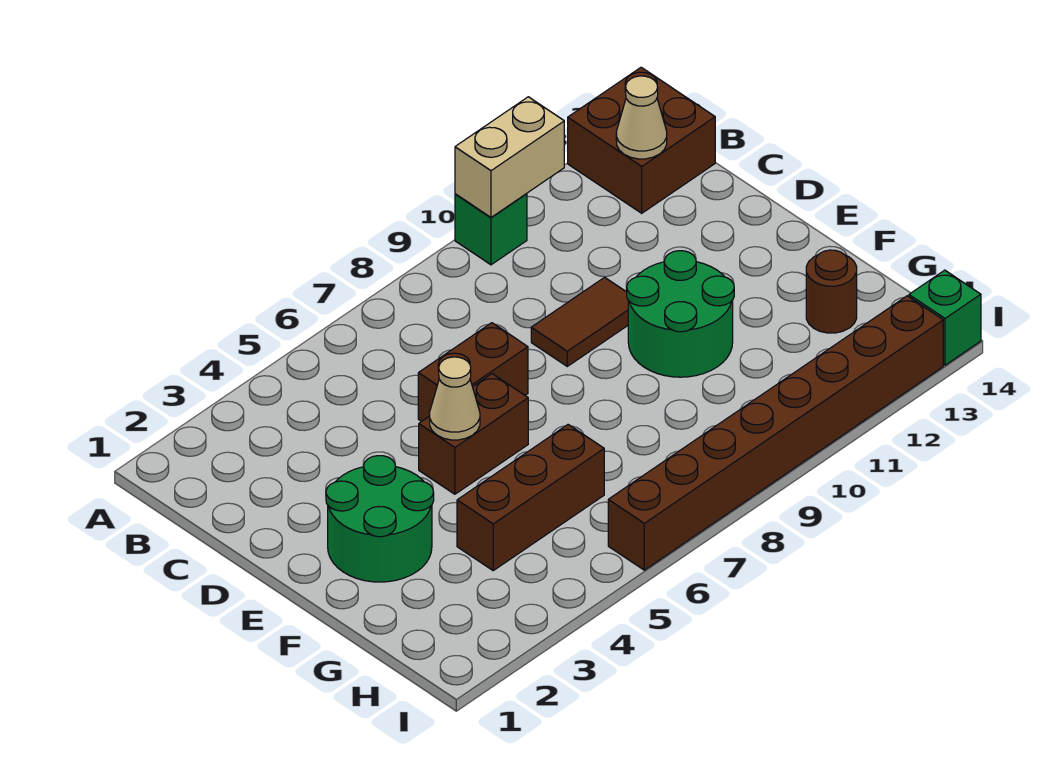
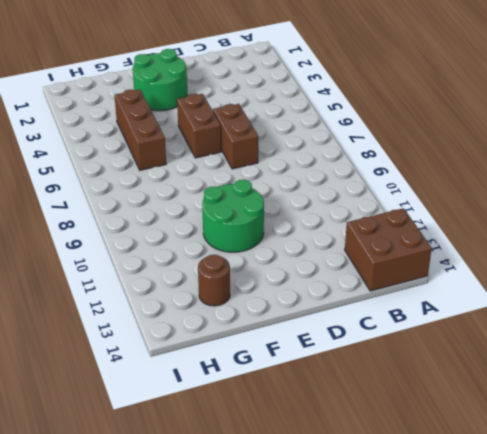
none -> green 1x1 brick [455,194,527,265]
none -> brown 1x2 tile [531,277,628,366]
none -> brown 1x8 brick [608,296,943,570]

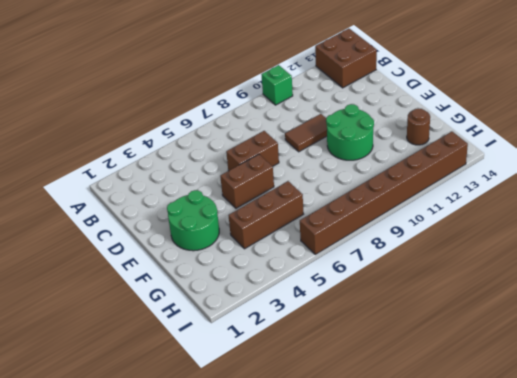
none -> green 1x1 brick [909,270,981,365]
none -> tan 1x2 brick [455,97,564,217]
none -> tan 1x1 cone [616,76,667,159]

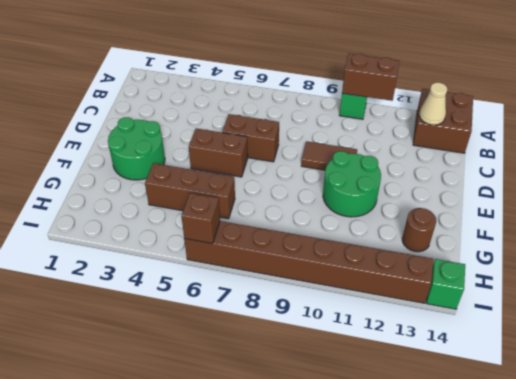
brown 1x2 brick [342,54,399,101] -> tan 1x2 brick [455,97,564,217]
brown 1x1 brick [182,193,220,244] -> none
none -> tan 1x1 cone [430,357,480,440]

